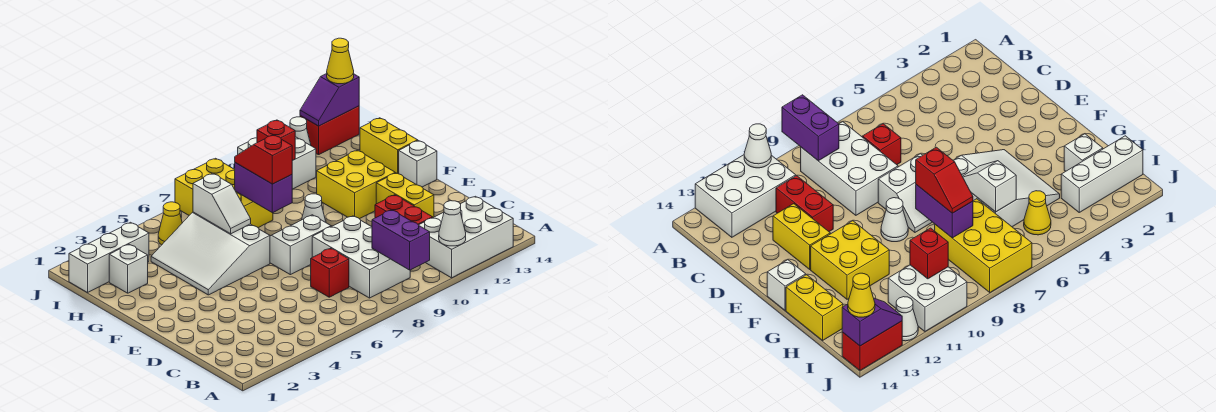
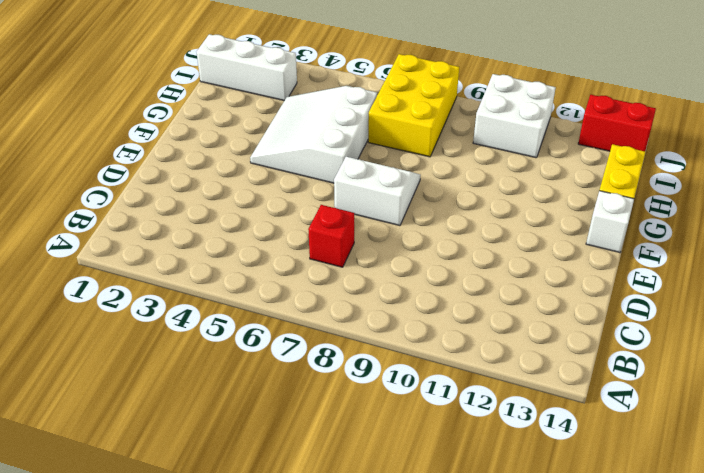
none -> white 2x3 brick [419,196,513,278]
none -> white 2x3 brick [312,216,410,298]
none -> red 1x2 brick [375,195,433,225]

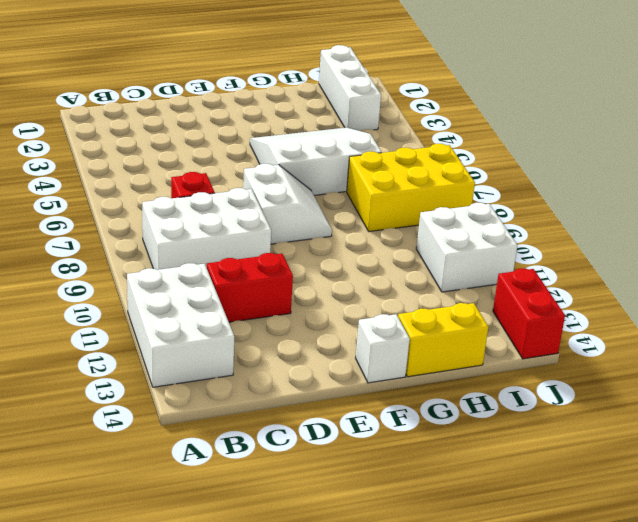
none -> yellow 1x2 brick [376,173,434,217]
none -> white 1x1 cone [302,194,326,222]
none -> yellow 2x2 brick [317,150,395,219]

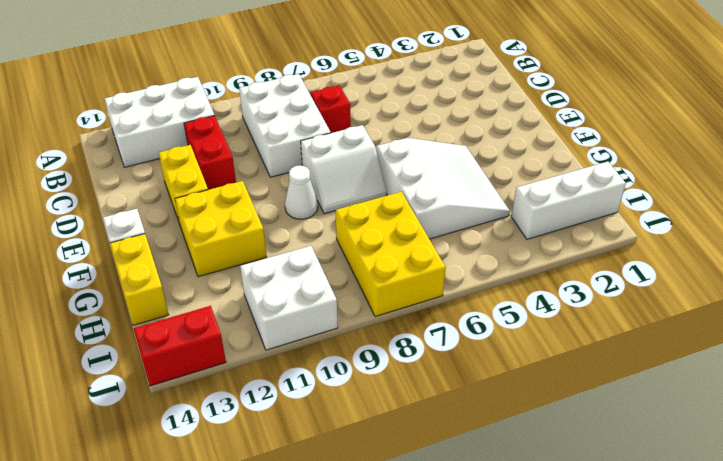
none -> white 1x1 brick [109,244,148,293]
none -> yellow 1x1 cone [158,202,182,245]
none -> white 1x1 cone [290,117,311,146]

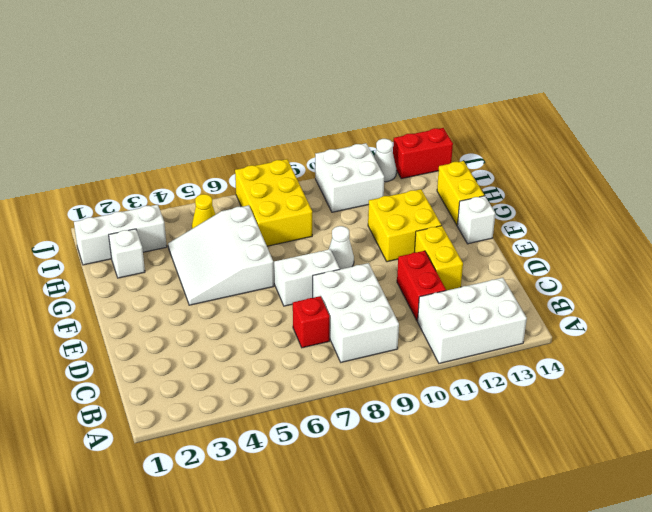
none -> purple 1x2 brick [372,210,430,270]
none -> white 1x1 cone [439,201,466,246]
none -> white 1x2 slope [193,173,251,234]

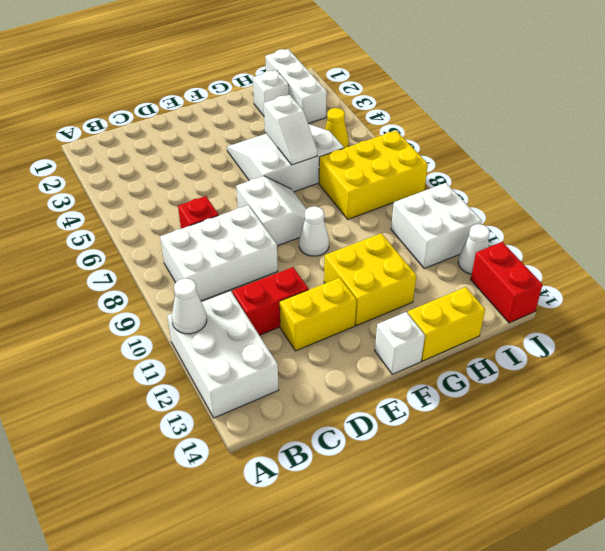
white 1x2 slope [264,95,317,165] -> white 1x2 slope turned to [193,173,251,234]
none -> purple 1x2 brick [372,210,430,270]
none -> purple 1x2 brick [235,163,292,213]
none -> red 1x1 brick [257,120,295,160]

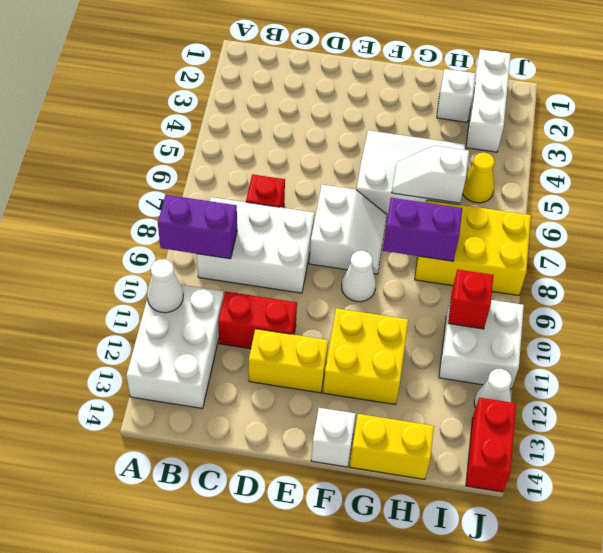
none -> purple 1x2 slope [300,74,359,126]
none -> red 1x2 slope [235,135,293,184]
none -> yellow 1x1 cone [327,38,354,84]

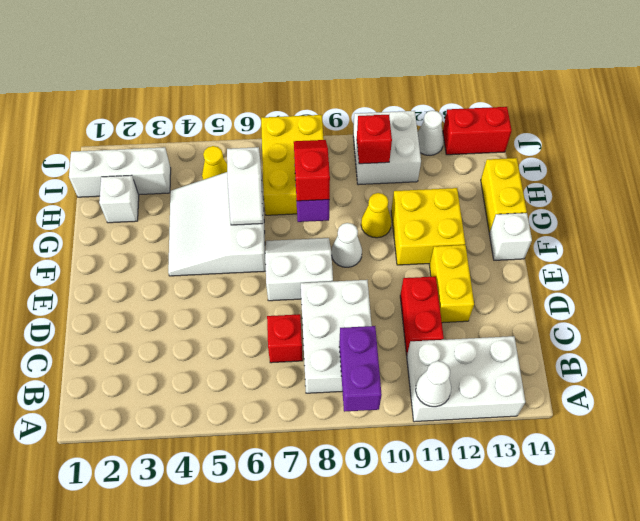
yellow 1x1 cone [361,193,392,238] -> yellow 1x1 cone moved to [327,38,354,84]
none -> purple 1x2 slope [300,74,359,126]

